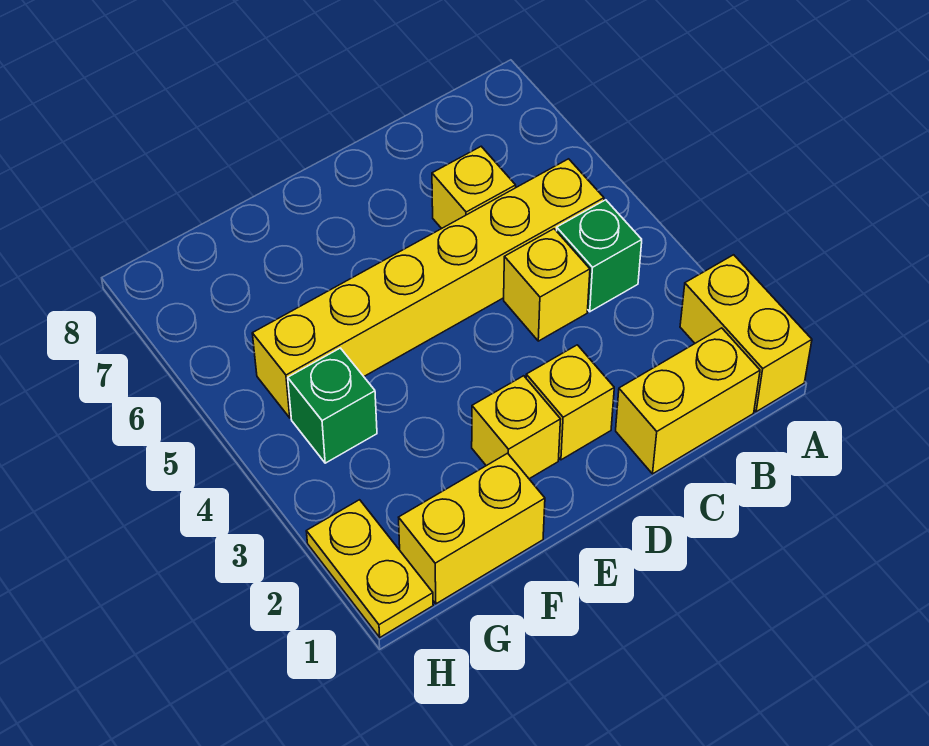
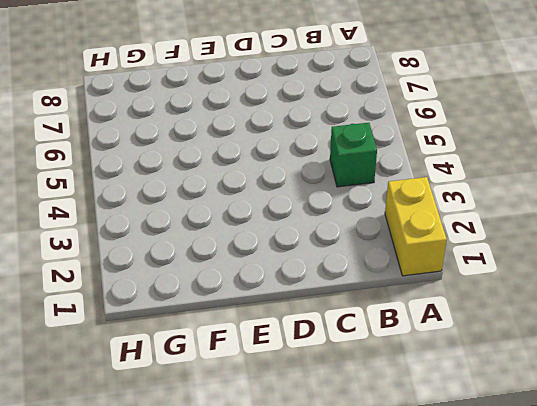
none -> yellow 1x2 brick [616,328,760,474]
none -> yellow 1x6 brick [252,159,604,418]

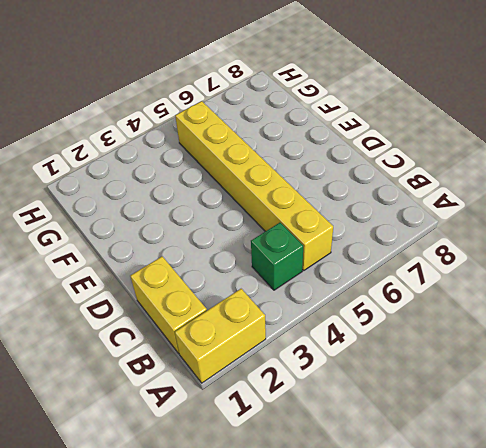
none -> yellow 1x1 brick [504,229,590,341]
none -> yellow 1x1 brick [432,147,516,229]

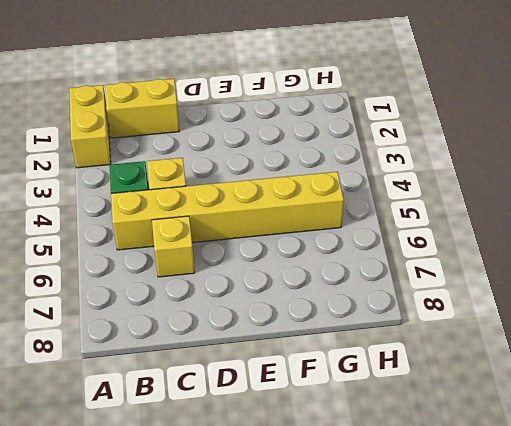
none -> yellow 1x1 brick [526,345,614,460]
none -> yellow 1x1 brick [472,376,561,479]

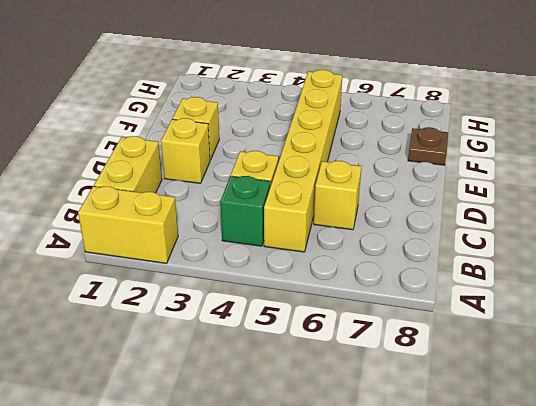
brown 1x1 plate [408,127,448,165] -> none
none -> yellow 1x2 brick [399,453,545,604]
none -> green 1x1 brick [288,348,377,463]

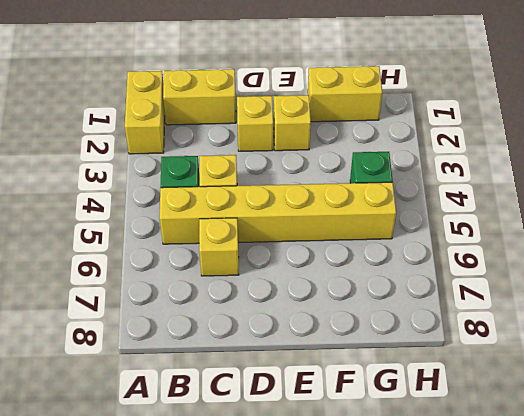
none -> yellow 1x2 plate [306,500,433,637]

